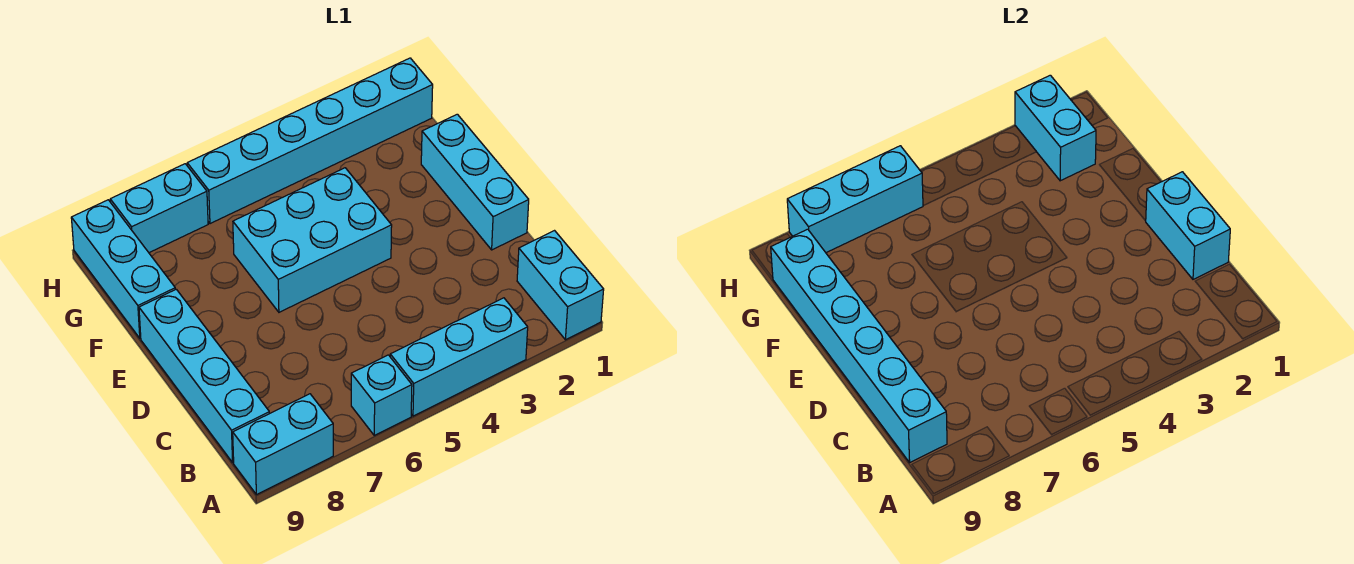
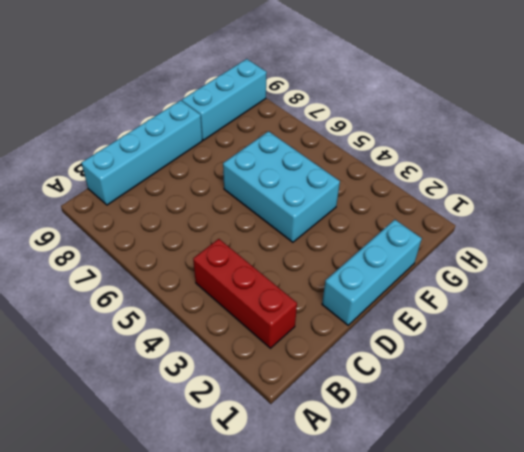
red 1x3 brick [193,239,297,348] -> none
none -> cyan 1x2 brick [517,231,604,340]
none -> cyan 1x3 brick [390,298,528,416]
none -> cyan 1x1 brick [351,355,412,435]

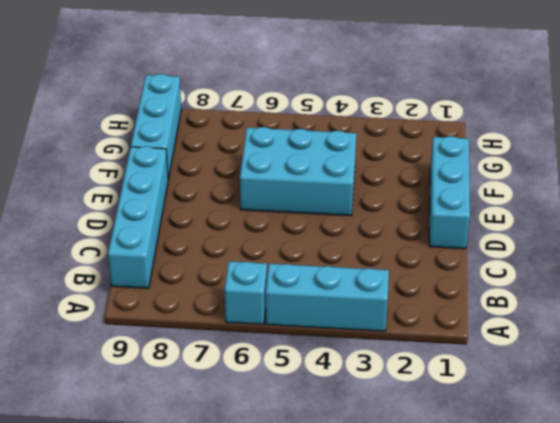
none -> cyan 1x2 brick [517,231,604,340]
none -> cyan 1x2 brick [233,394,333,495]
none -> cyan 1x6 brick [187,58,433,224]

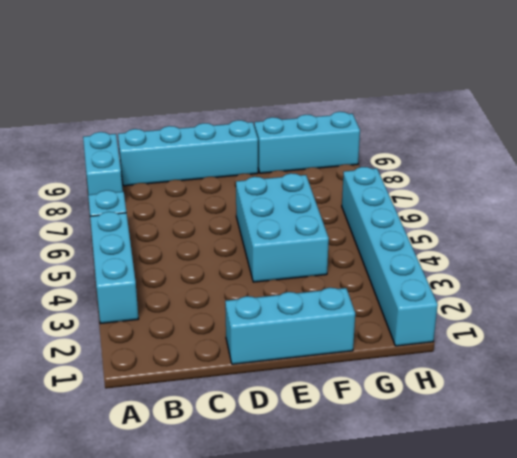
none -> cyan 1x2 brick [517,231,604,340]
none -> cyan 1x2 brick [110,164,208,253]
none -> cyan 1x6 brick [771,229,947,462]

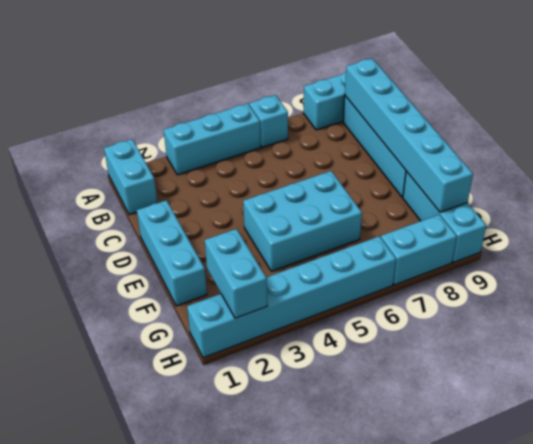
none -> cyan 1x2 brick [1146,172,1230,279]
none -> cyan 1x3 brick [787,146,923,253]

